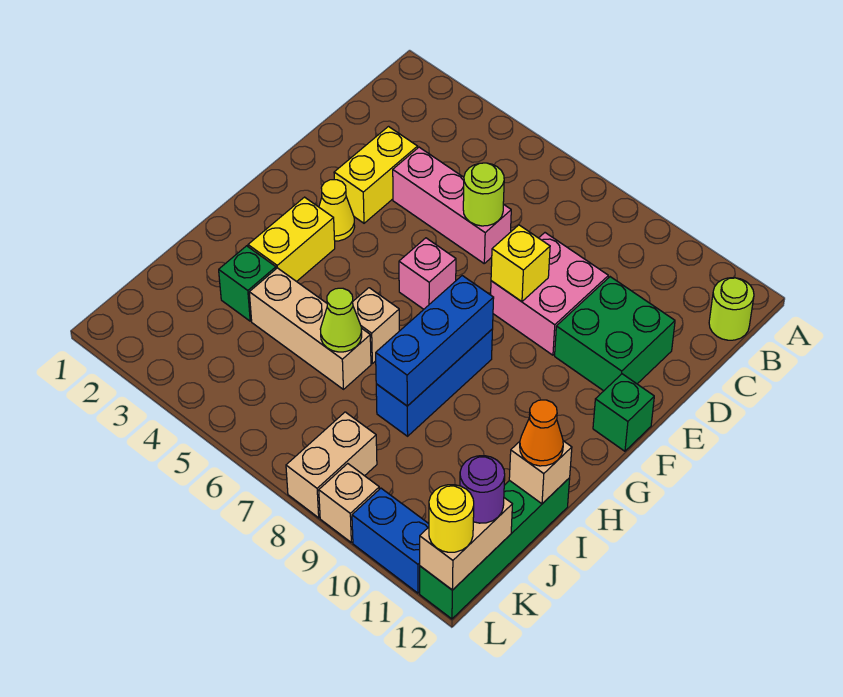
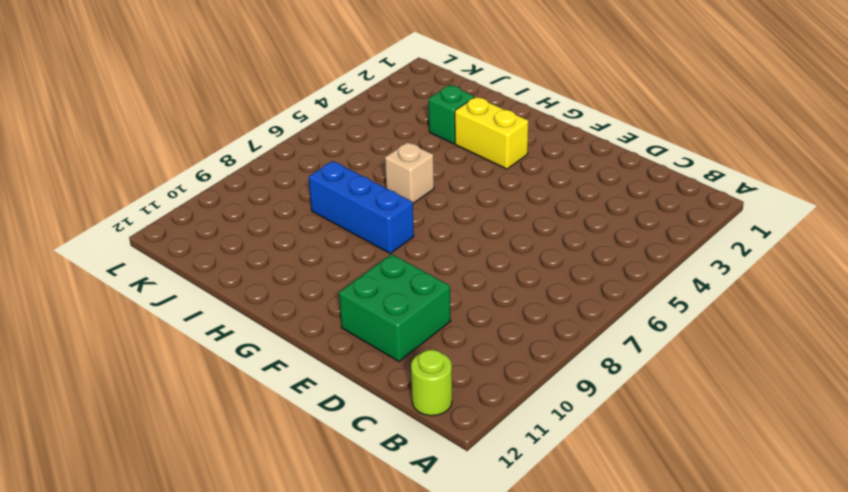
none -> yellow 1x2 brick [334,127,418,223]
none -> pink 1x3 brick [393,147,511,263]
none -> pink 2x2 brick [491,233,608,355]

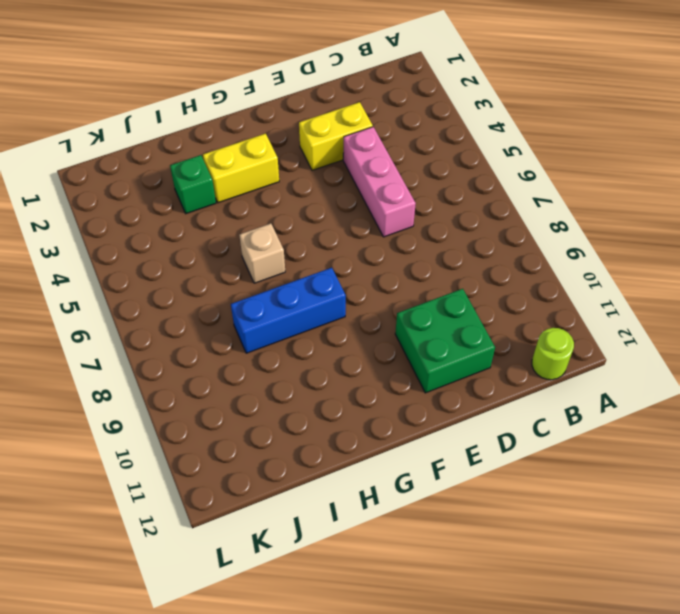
none -> pink 2x2 brick [491,233,608,355]
none -> yellow 1x1 cone [319,180,355,241]
none -> pink 1x1 brick [399,238,456,309]

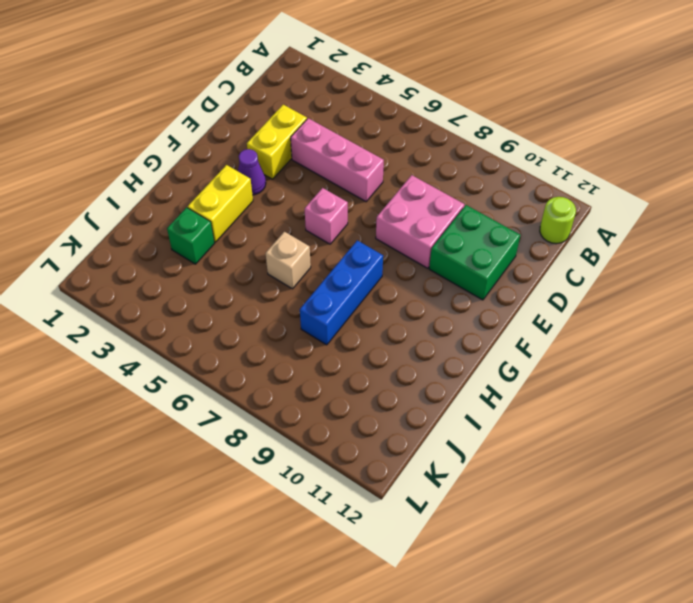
purple 1x1 cone [238,149,266,195] -> yellow 1x1 cone [319,180,355,241]
none -> green 1x1 brick [593,374,654,451]
none -> tan 1x3 brick [249,268,371,389]
none -> green 1x4 brick [420,478,570,619]

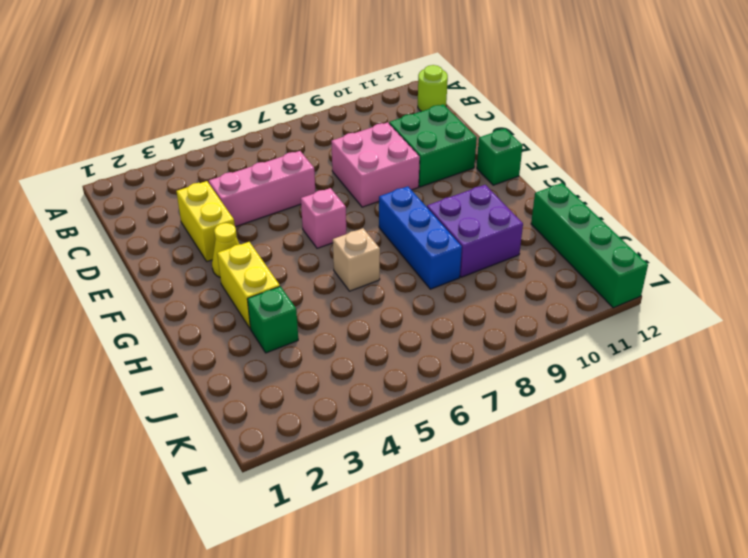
purple 2x2 brick [427,185,523,277] -> none
none -> tan 1x3 brick [249,268,371,389]
none -> tan 1x2 brick [286,412,377,518]
none -> tan 1x1 brick [319,464,379,542]

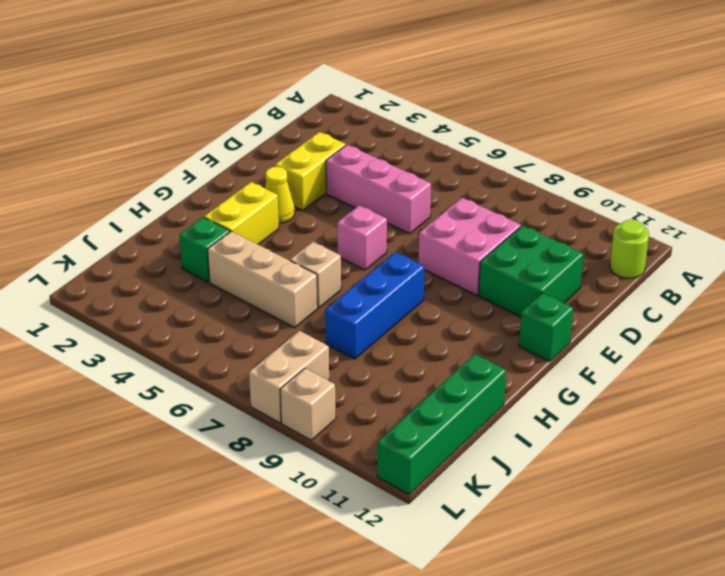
none -> blue 1x2 brick [352,488,429,593]
none -> lime 1x1 round brick [463,163,504,226]
none -> yellow 1x1 brick [491,225,550,302]

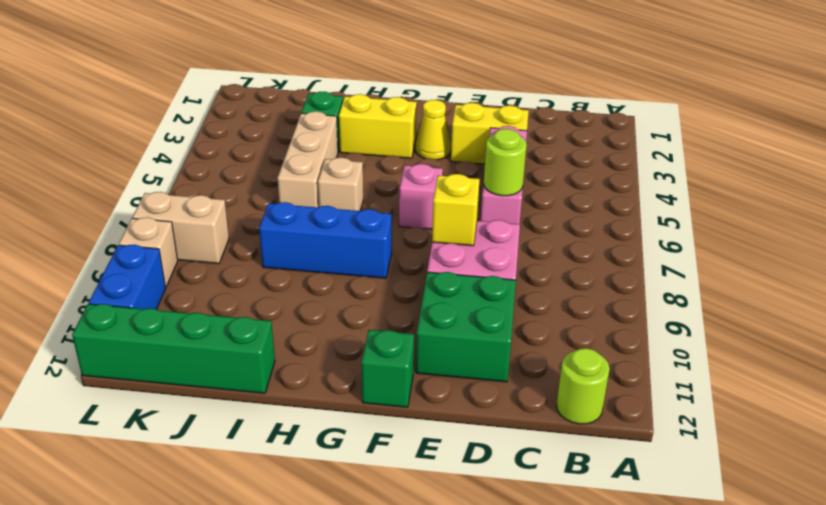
none -> blue 1x3 brick [376,276,494,406]
none -> lime 1x1 cone [320,288,362,352]
none -> tan 1x1 brick [509,441,572,504]

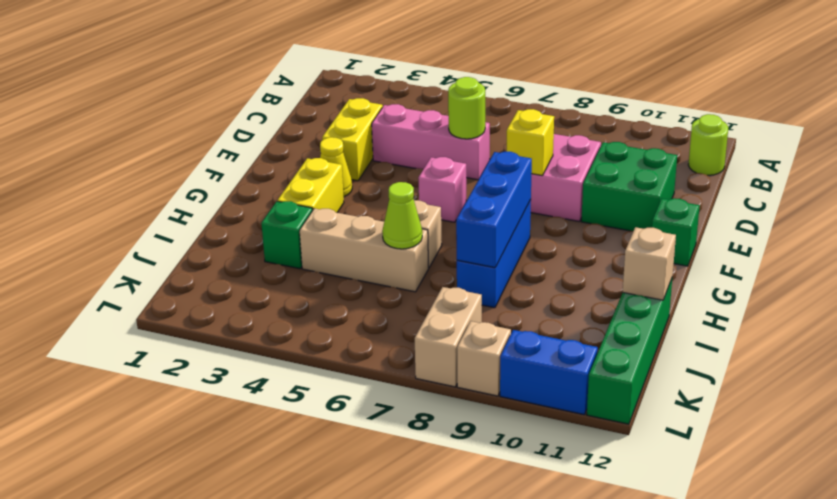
none -> tan 1x2 brick [420,498,512,590]
none -> orange 1x1 cone [520,400,563,466]
none -> purple 1x1 round brick [460,456,505,523]

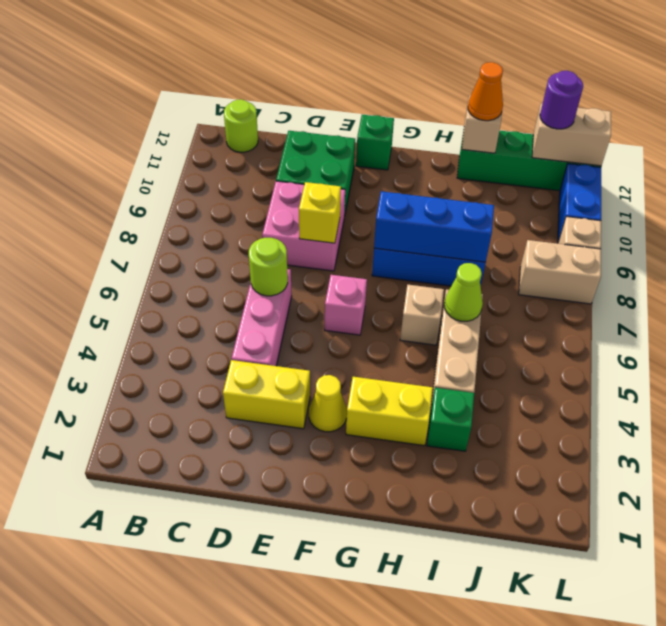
none -> yellow 1x1 round brick [429,485,474,552]

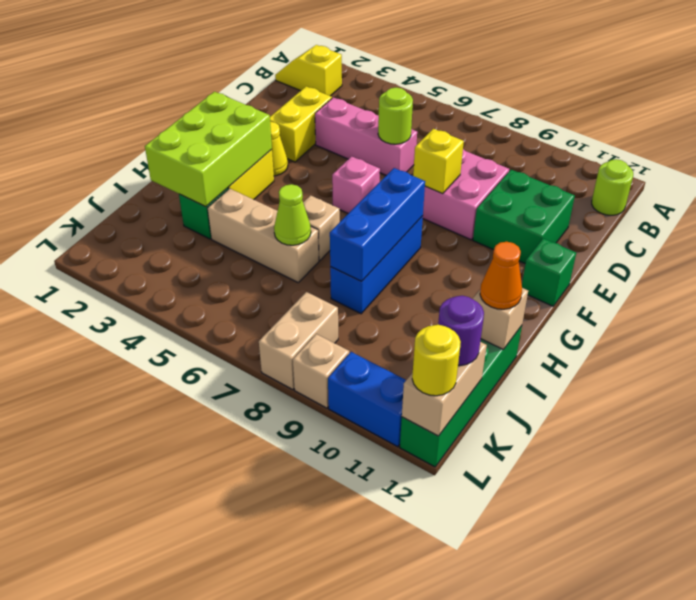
yellow 1x2 slope [275,45,342,96] -> none
lime 2x3 brick [145,92,272,207] -> none

